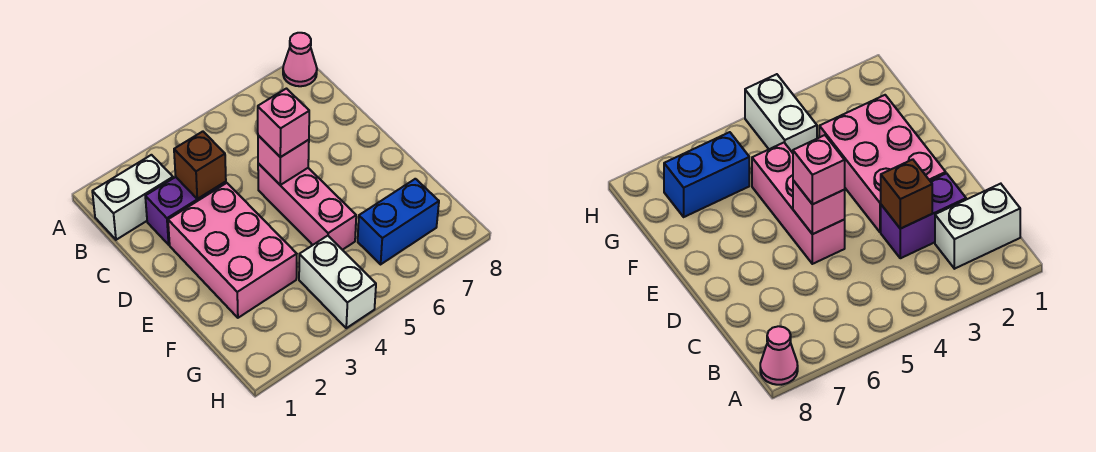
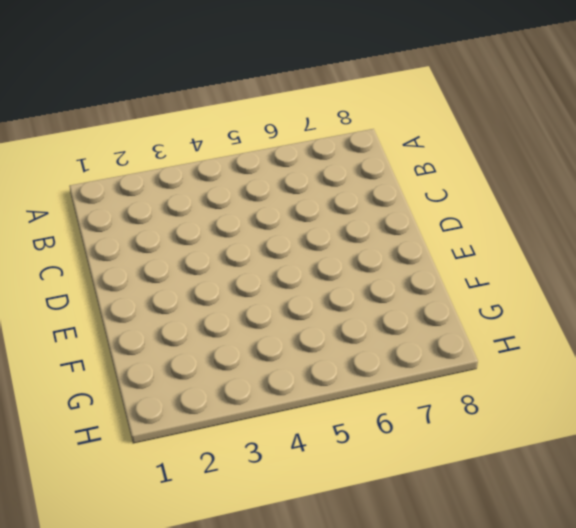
none -> pink 1x1 cone [283,33,317,86]
none -> white 1x2 brick [92,155,173,240]

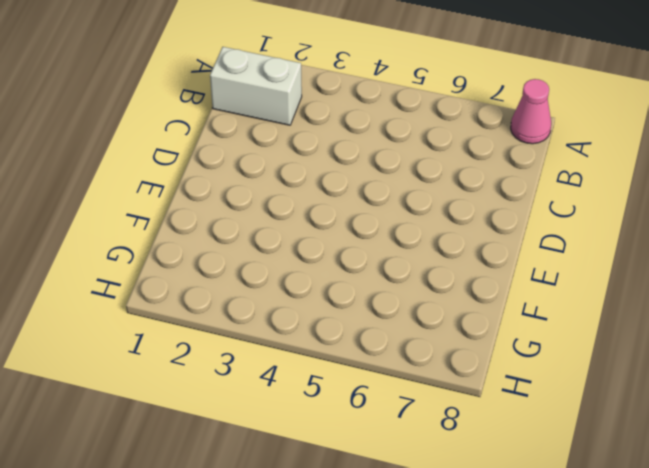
none -> purple 1x2 brick [145,177,226,245]
none -> pink 2x3 brick [168,183,297,318]

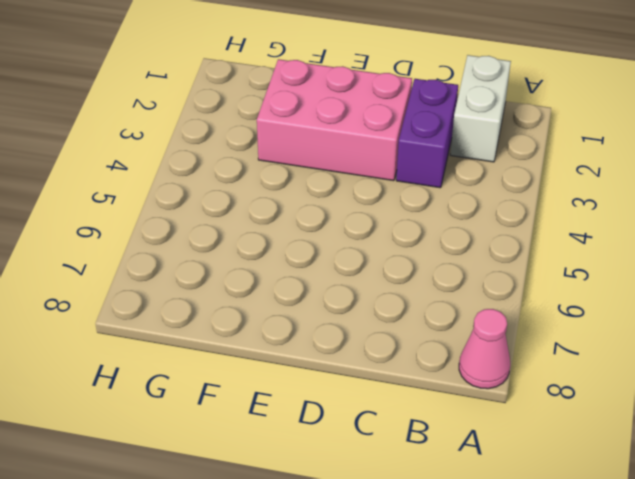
none -> pink 1x3 brick [258,164,356,250]
none -> white 1x2 brick [299,236,376,328]

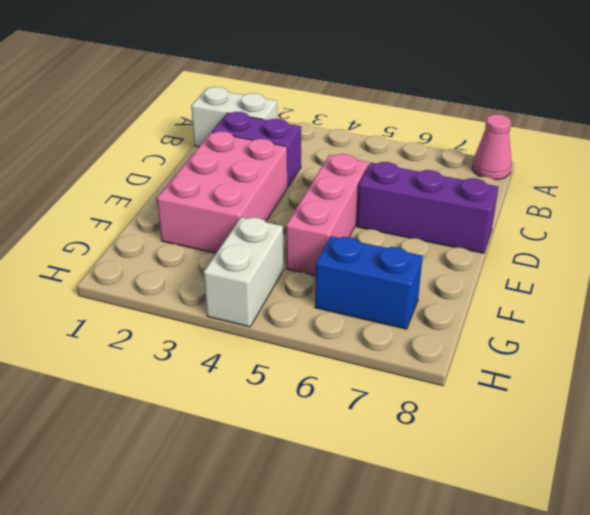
purple 1x3 brick [357,162,499,253] -> none
none -> brown 1x1 brick [174,131,226,199]
none -> pink 1x1 brick [258,135,309,185]

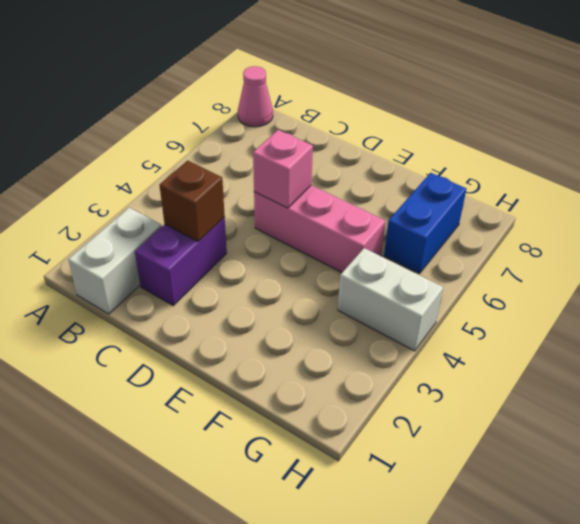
none -> pink 2x3 brick [168,183,297,318]
none -> pink 1x1 brick [258,89,309,157]

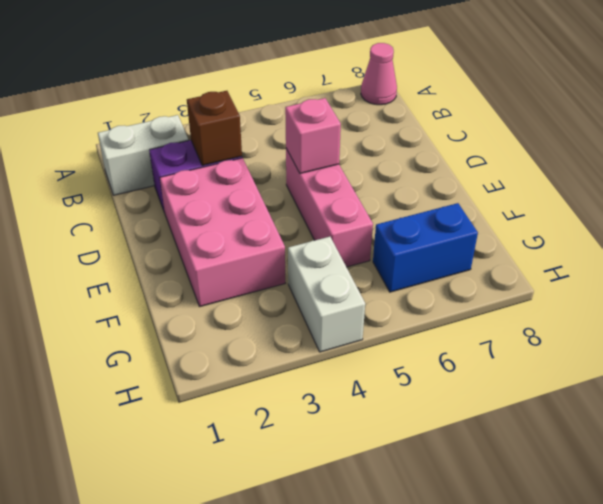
none -> pink 1x1 brick [258,89,309,157]

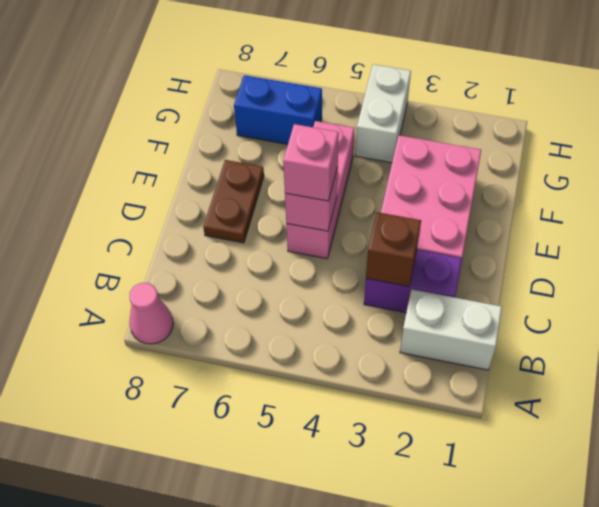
brown 1x2 plate [203,160,264,243] -> none

